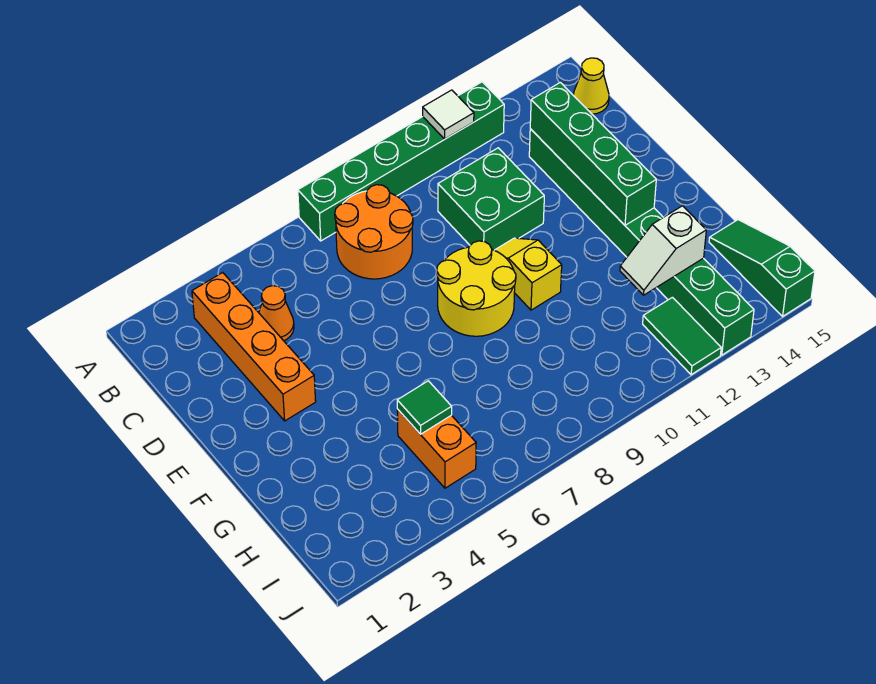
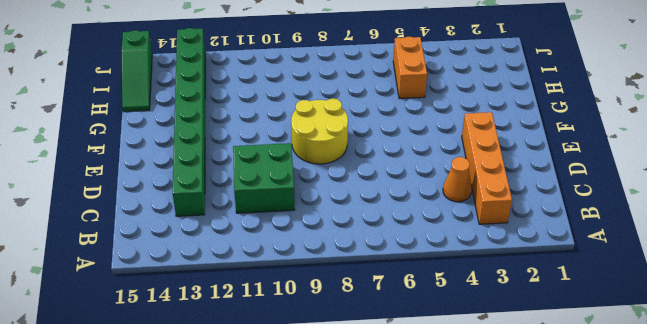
none -> green 1x6 brick [298,82,504,241]
none -> orange 2x2 round brick [335,185,413,279]
none -> yellow 1x1 cone [573,58,609,114]

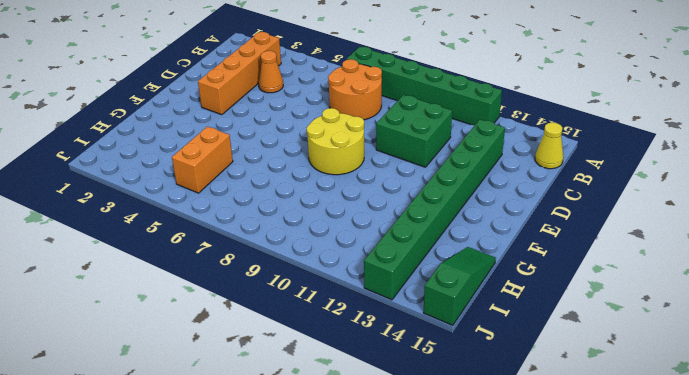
none -> yellow 1x2 slope [495,238,562,310]
none -> green 1x2 tile [643,297,721,375]
none -> white 1x1 tile [423,90,474,139]

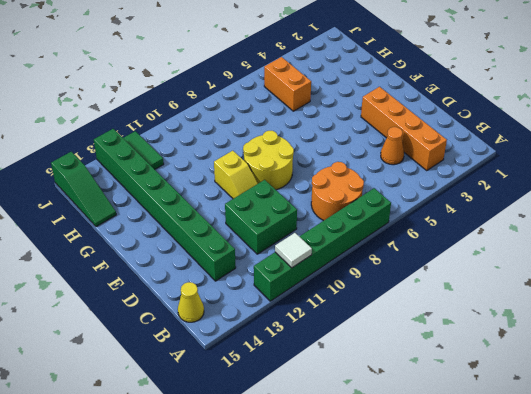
none -> green 1x4 brick [530,82,656,225]
none -> green 1x1 tile [397,381,452,434]
none -> white 1x2 slope [620,206,706,295]

